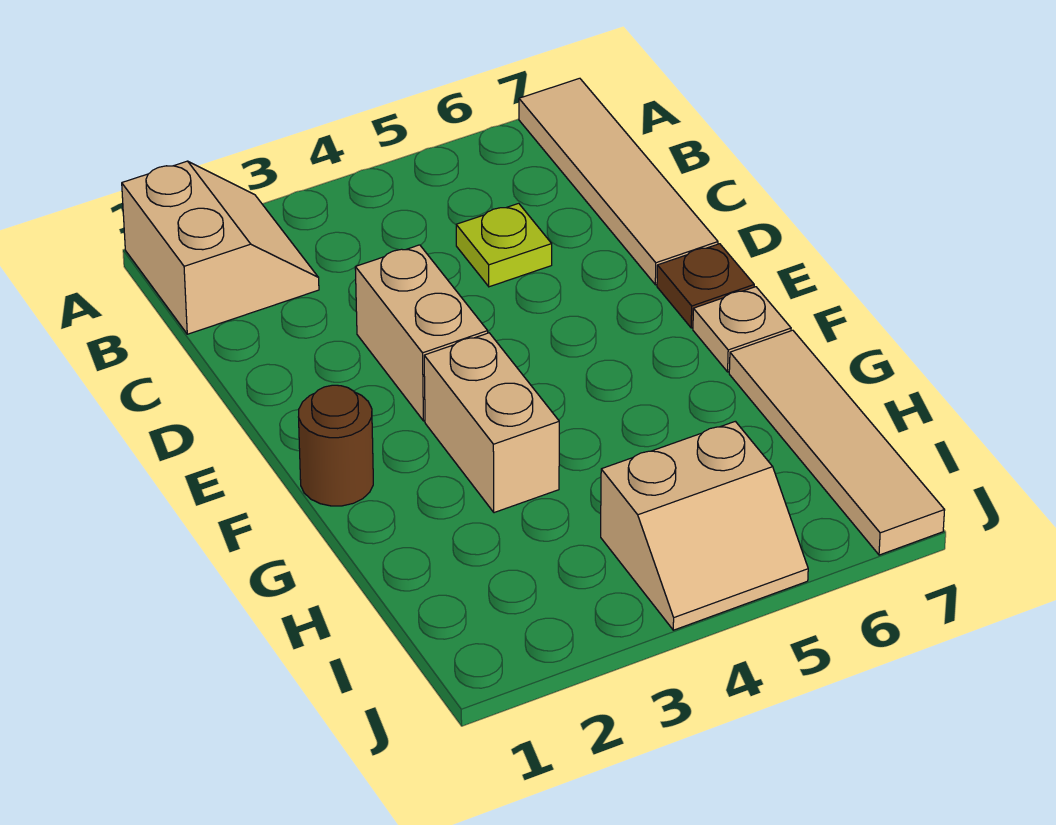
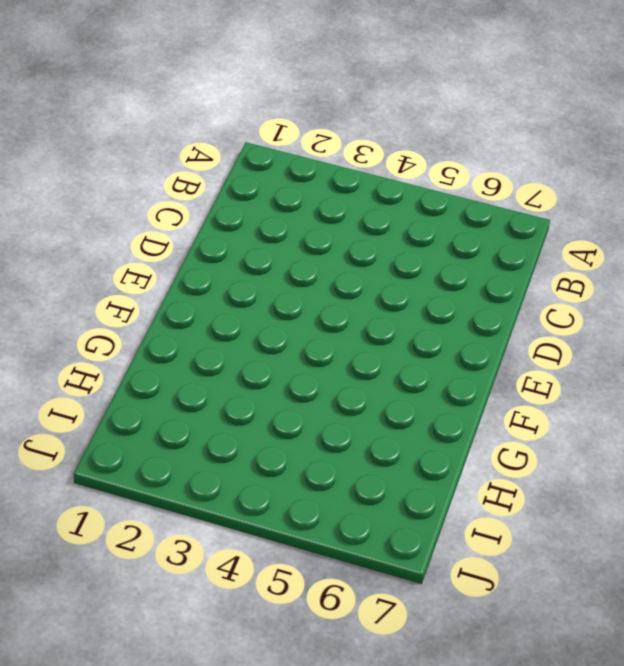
none -> tan 2x2 slope [122,161,319,334]
none -> tan 1x4 tile [519,78,718,285]

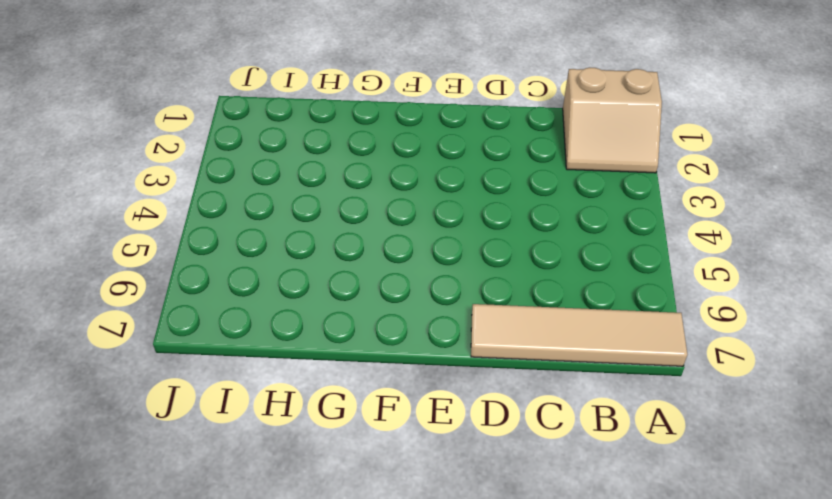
none -> lime 1x1 plate [456,203,552,287]
none -> tan 1x2 brick [355,245,488,421]

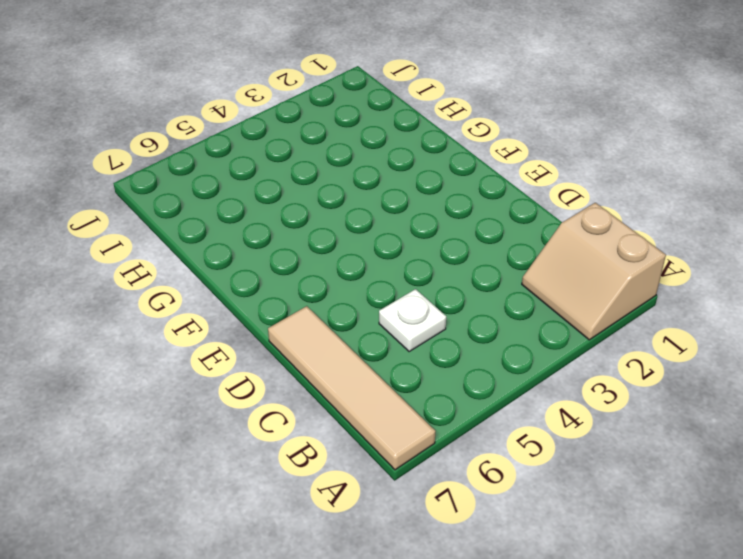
white 1x1 plate [379,289,446,352] -> lime 1x1 plate [456,203,552,287]
none -> tan 1x2 brick [355,245,488,421]
none -> brown 1x1 plate [657,244,754,328]

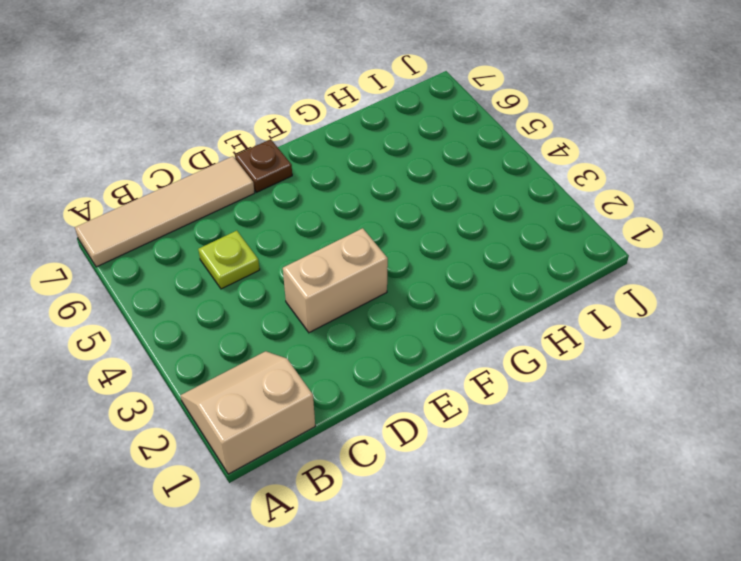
none -> brown 1x1 round brick [299,385,373,506]
none -> tan 1x2 brick [424,333,559,513]

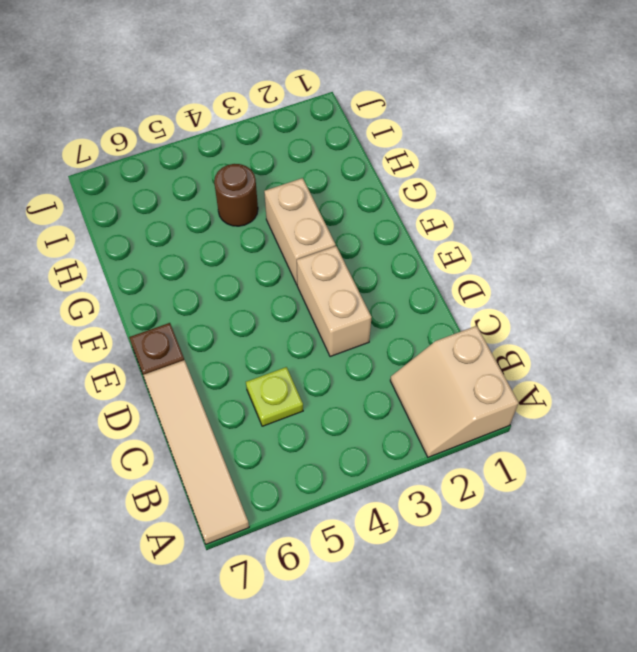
brown 1x1 round brick [214,164,258,226] -> brown 1x1 round brick moved to [299,385,373,506]
none -> tan 1x1 plate [693,287,791,372]
none -> tan 1x4 tile [729,330,945,555]

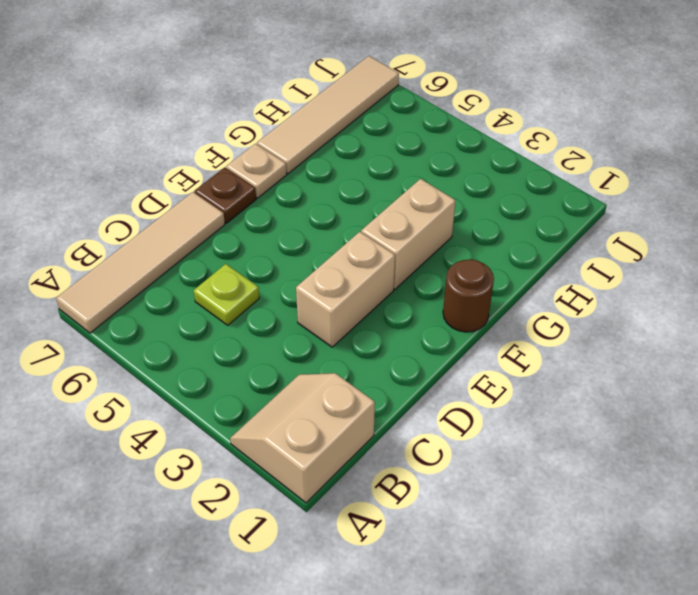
none -> tan 2x2 slope [601,421,808,630]

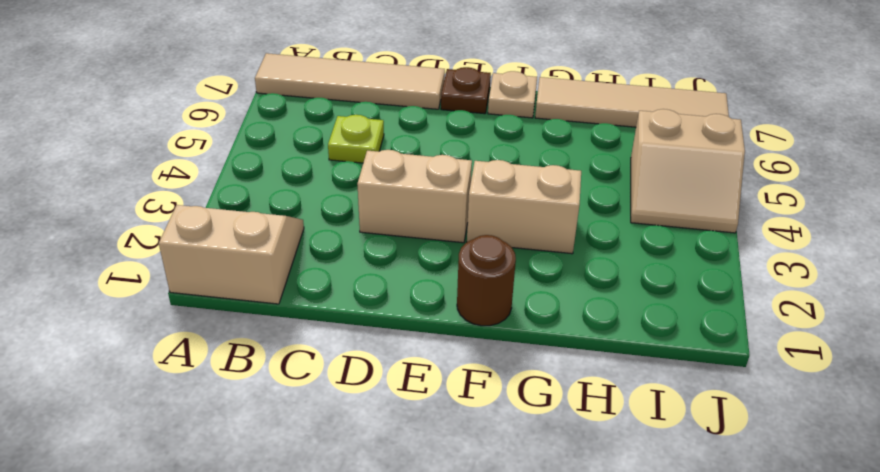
tan 2x2 slope [631,109,745,233] -> tan 2x2 slope turned to [601,421,808,630]

